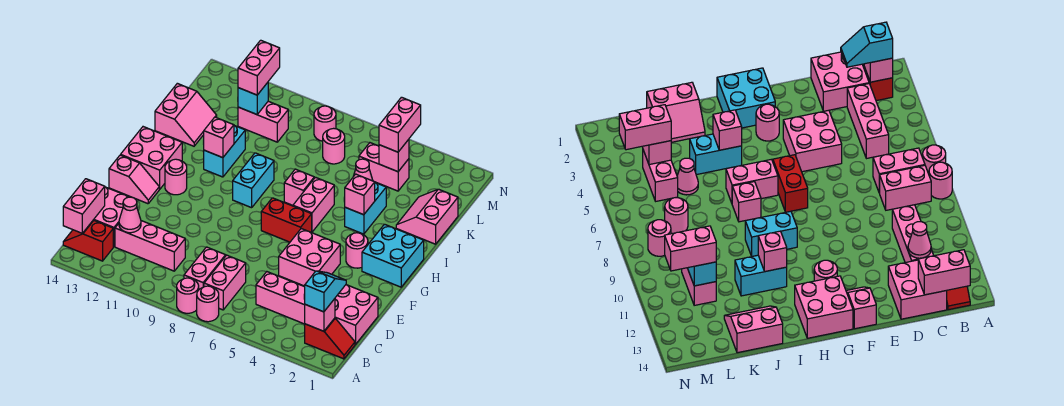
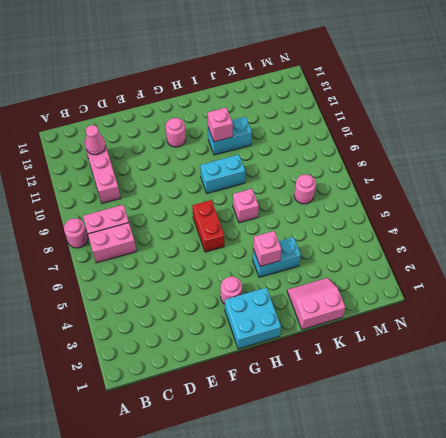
none -> pink 1x1 round brick [197,286,219,322]
none -> red 1x2 slope [305,318,355,359]
none -> red 1x2 slope [63,221,113,261]
none -> pink 2x2 brick [335,285,378,345]

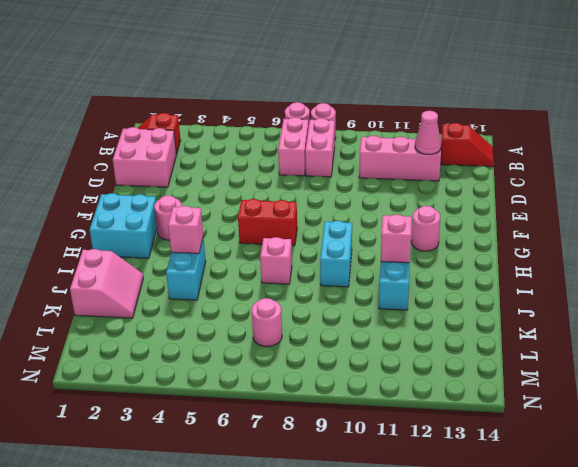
none -> pink 1x3 brick [256,272,305,324]
none -> pink 2x2 brick [93,187,129,247]
none -> pink 2x2 brick [279,229,340,286]
none -> pink 1x2 slope [109,155,159,204]

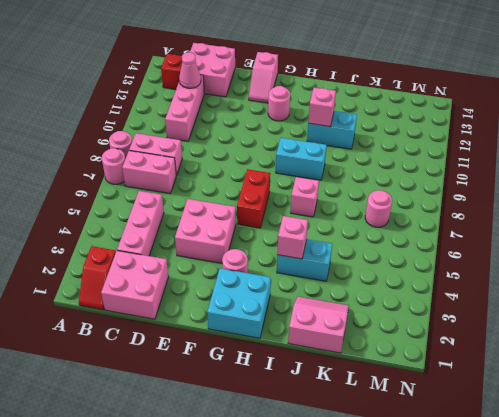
none -> pink 2x2 brick [121,127,182,189]
none -> pink 1x2 brick [293,177,334,232]
none -> pink 2x2 slope [155,83,217,146]
none -> pink 1x1 cone [353,159,373,181]

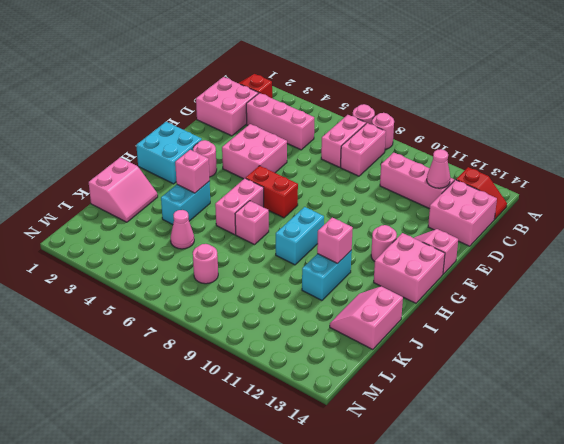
none -> pink 1x2 brick [359,143,409,191]
none -> pink 1x2 brick [238,101,288,142]
none -> pink 1x1 round brick [314,106,336,141]
none -> pink 1x1 brick [305,299,335,331]

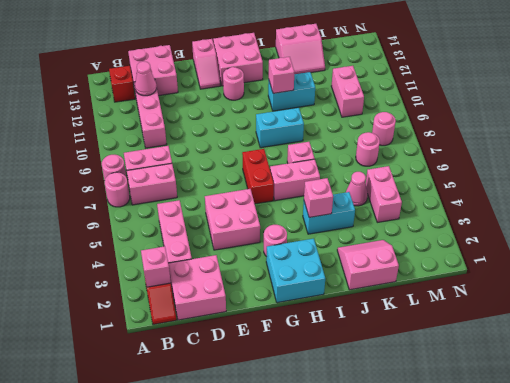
none -> pink 1x2 brick [63,179,105,233]
none -> pink 1x1 brick [379,139,409,172]
none -> cyan 1x1 brick [238,83,268,115]
none -> cyan 1x2 slope [304,271,346,312]

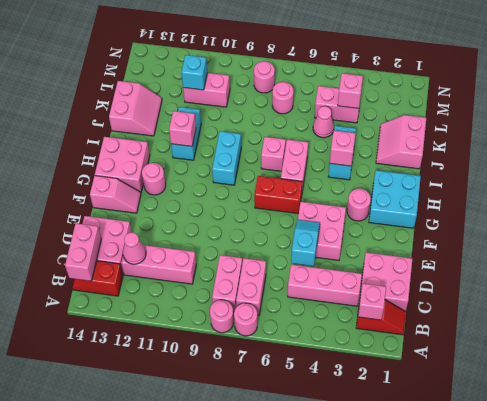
cyan 1x2 slope [291,220,320,266] -> cyan 1x2 slope moved to [304,271,346,312]
none -> pink 1x2 brick [379,97,421,152]
none -> pink 1x2 brick [238,40,280,95]

